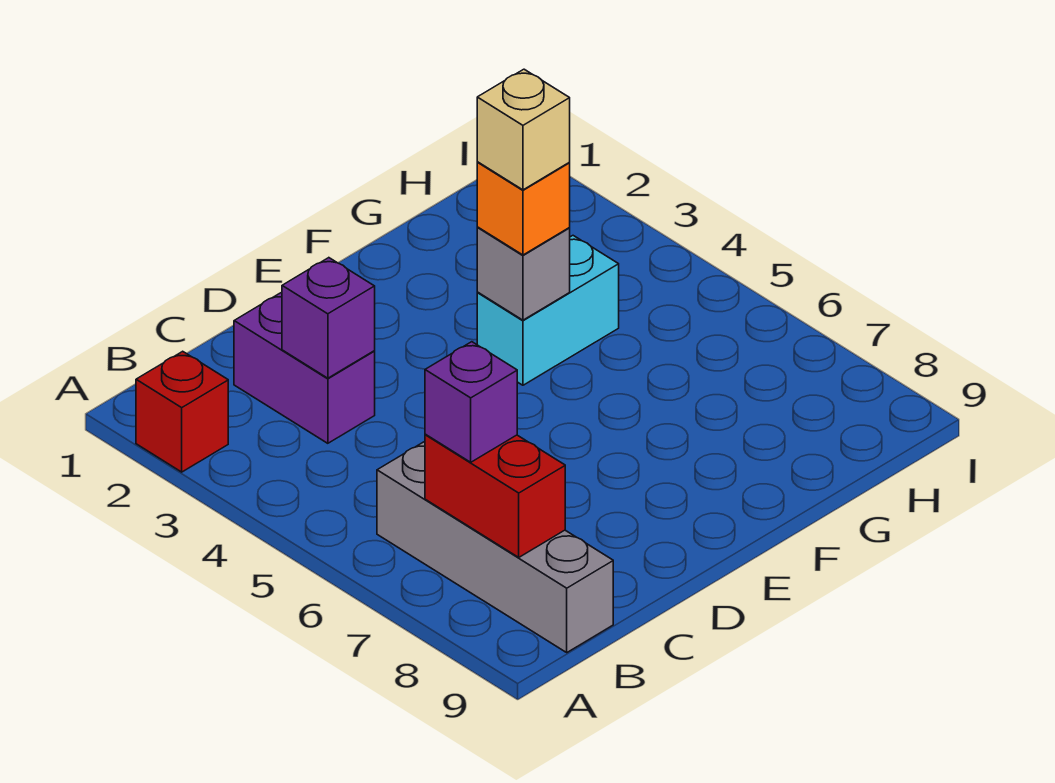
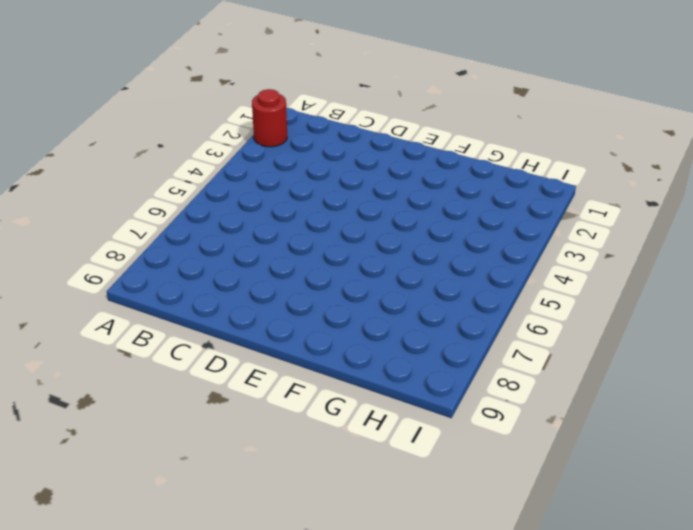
red 1x1 round brick [252,89,287,147] -> red 1x1 brick [136,351,228,472]
none -> grey 1x4 brick [377,442,613,652]
none -> purple 1x2 brick [234,293,375,443]

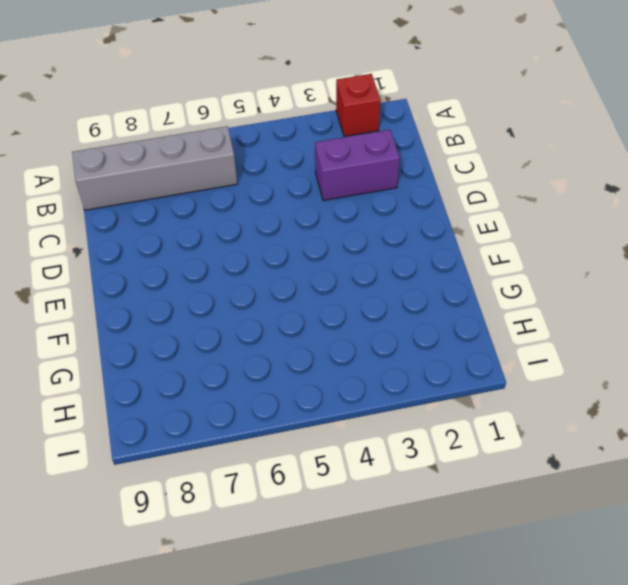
none -> cyan 1x2 brick [477,236,619,385]
none -> red 1x2 brick [425,434,565,557]

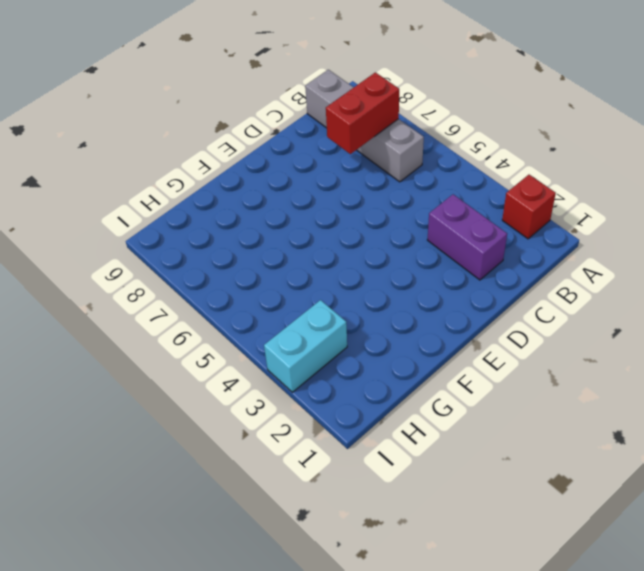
red 1x2 brick [326,72,399,154] -> red 1x2 brick turned to [425,434,565,557]
cyan 1x2 brick [264,300,347,392] -> cyan 1x2 brick moved to [477,236,619,385]
none -> purple 1x1 brick [282,258,375,378]
none -> grey 1x1 brick [477,227,570,320]

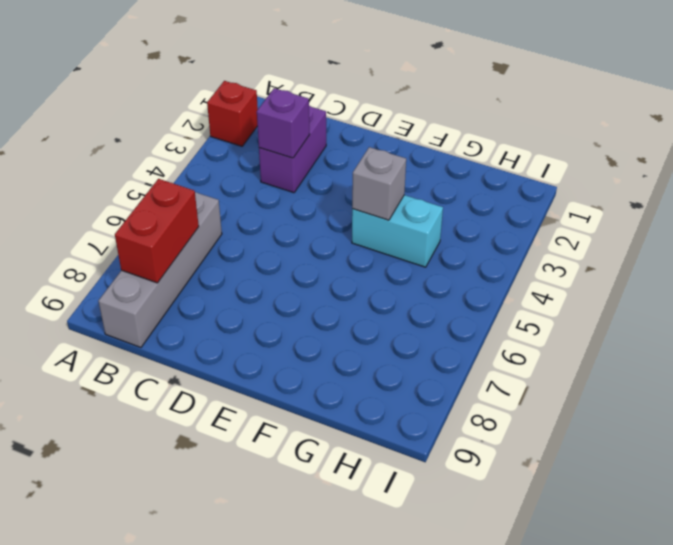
none -> purple 1x1 brick [425,342,517,462]
none -> orange 1x1 brick [477,162,570,255]

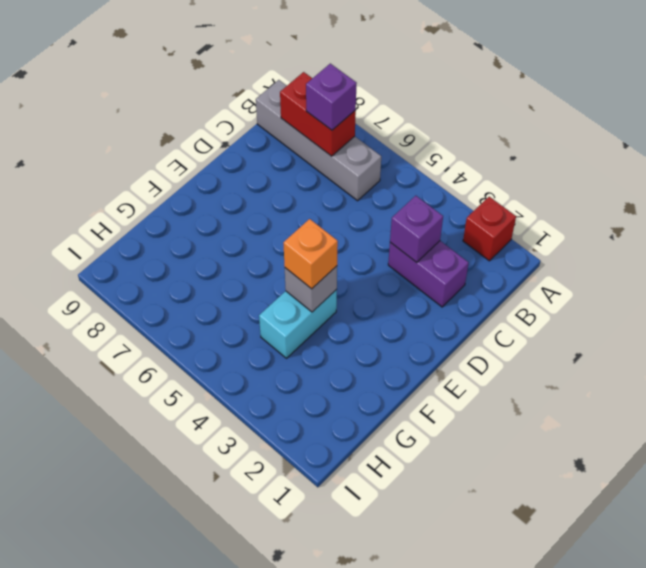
none -> tan 1x1 brick [477,69,570,190]

